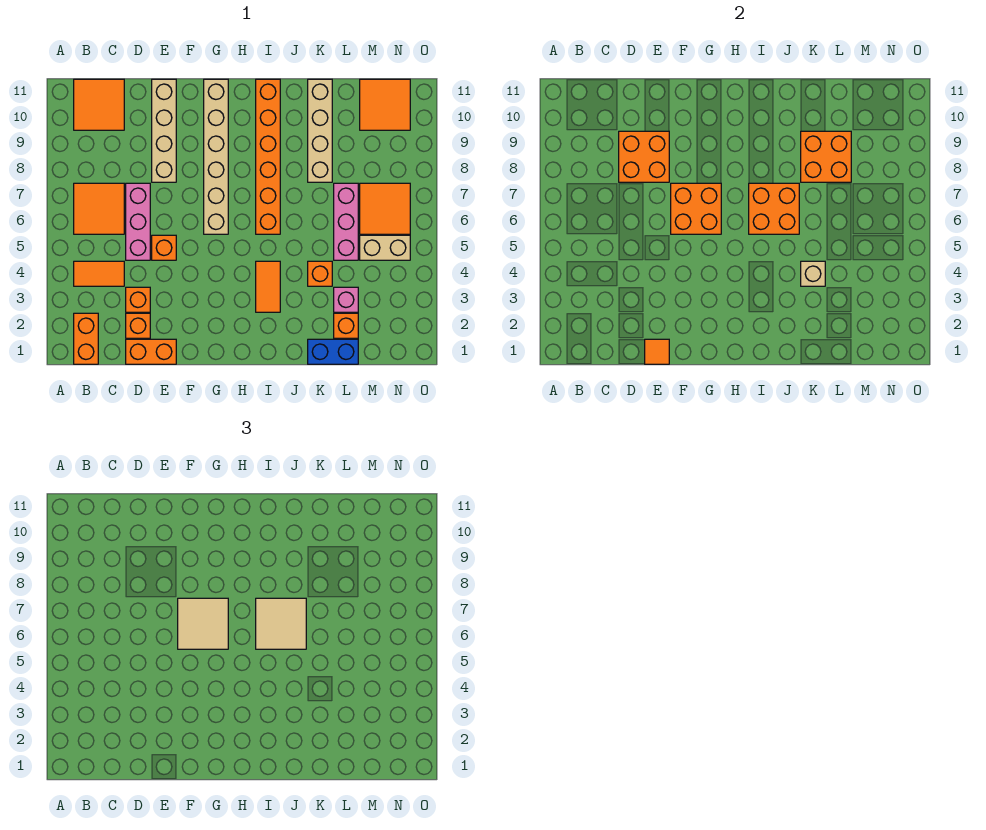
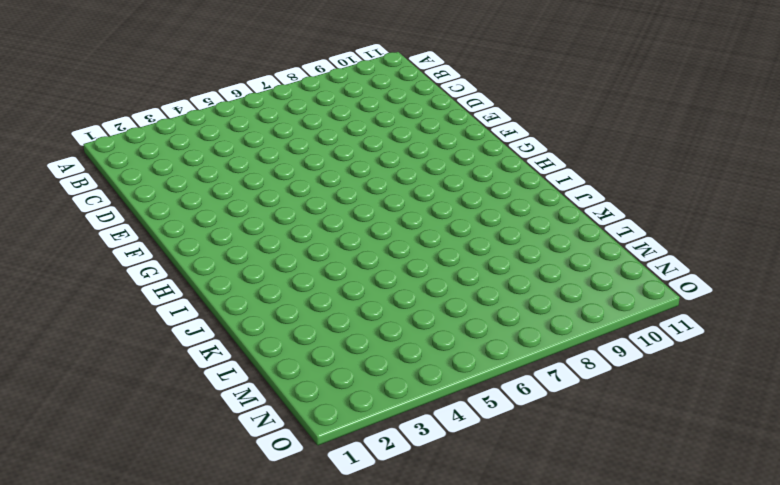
none -> orange 1x2 brick [74,313,98,364]
none -> orange 1x2 tile [74,261,124,286]
none -> orange 2x2 tile [74,183,124,234]
none -> orange 2x2 tile [74,79,124,130]

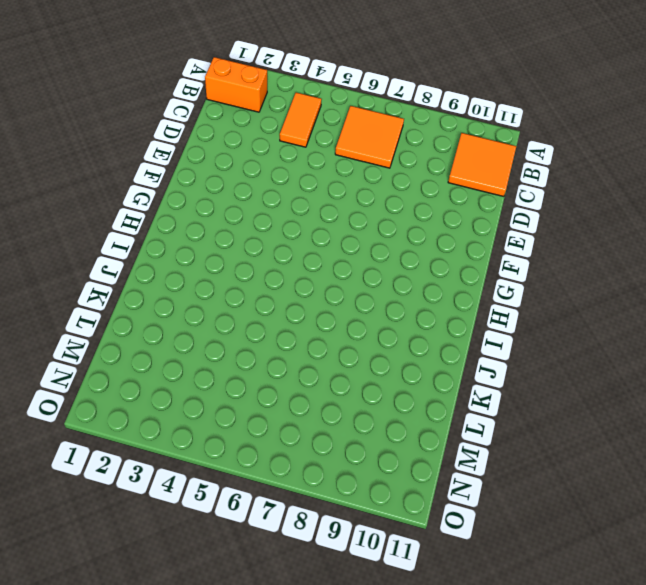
none -> orange 1x2 brick [126,339,176,364]
none -> orange 1x1 brick [126,313,150,338]
none -> orange 1x1 brick [126,287,150,312]
none -> pink 1x3 brick [126,183,150,260]

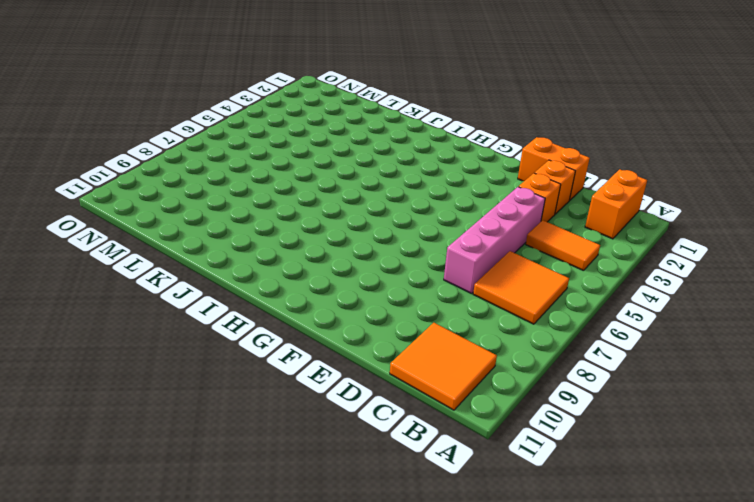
pink 1x4 brick [444,187,545,294] -> pink 1x3 brick [126,183,150,260]
none -> orange 1x1 brick [152,235,176,260]
none -> tan 1x4 brick [152,79,176,182]
none -> tan 1x6 brick [204,79,228,234]
none -> orange 1x2 tile [256,261,280,312]

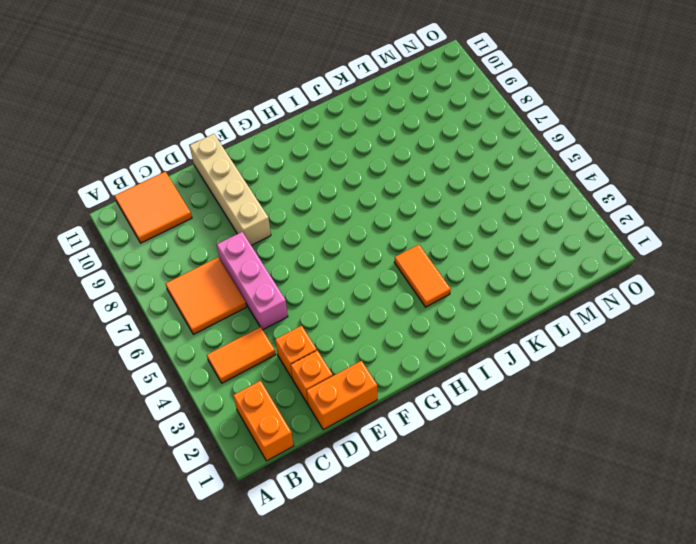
none -> orange 1x1 brick [152,235,176,260]
none -> tan 1x6 brick [204,79,228,234]
none -> orange 1x6 brick [256,79,280,234]
none -> blue 1x2 brick [308,339,358,364]

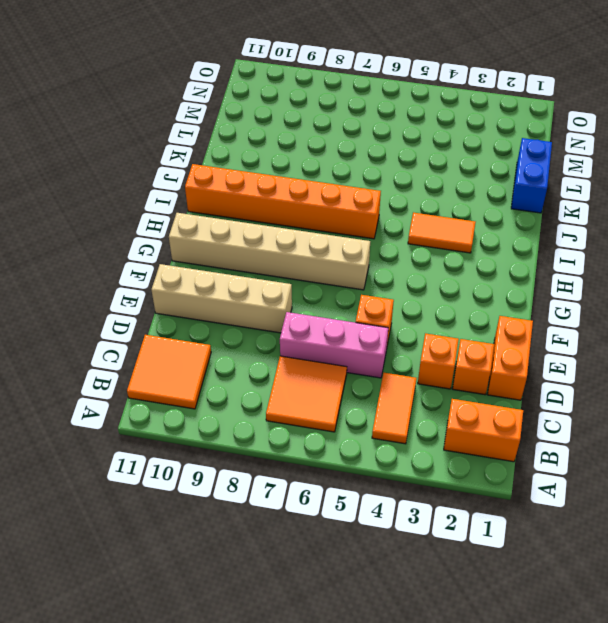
none -> orange 1x1 brick [308,261,332,286]
none -> tan 1x4 brick [308,79,332,182]
none -> orange 1x1 brick [334,313,358,338]
none -> pink 1x1 brick [334,287,358,312]

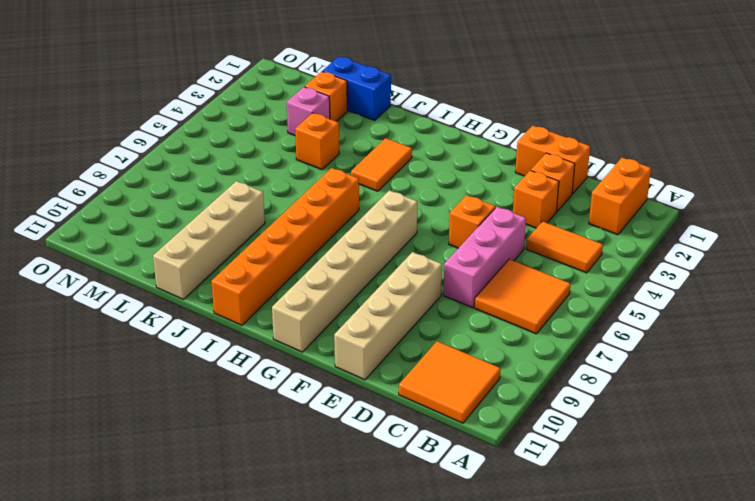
none -> pink 1x3 brick [334,183,358,260]
none -> tan 1x2 brick [360,235,410,260]
none -> orange 2x2 tile [360,183,410,234]
none -> orange 2x2 tile [360,79,410,130]

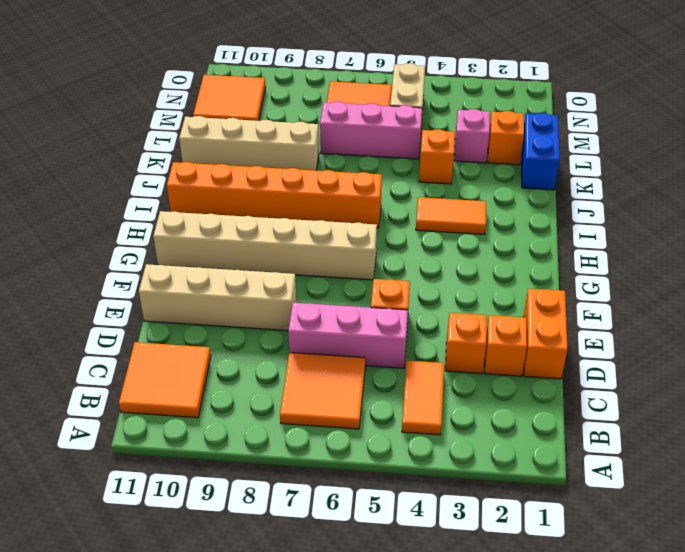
none -> orange 1x2 brick [74,313,98,364]
none -> orange 2x2 brick [619,131,669,182]
none -> orange 1x1 tile [645,339,669,364]
none -> orange 2x2 brick [671,183,721,234]

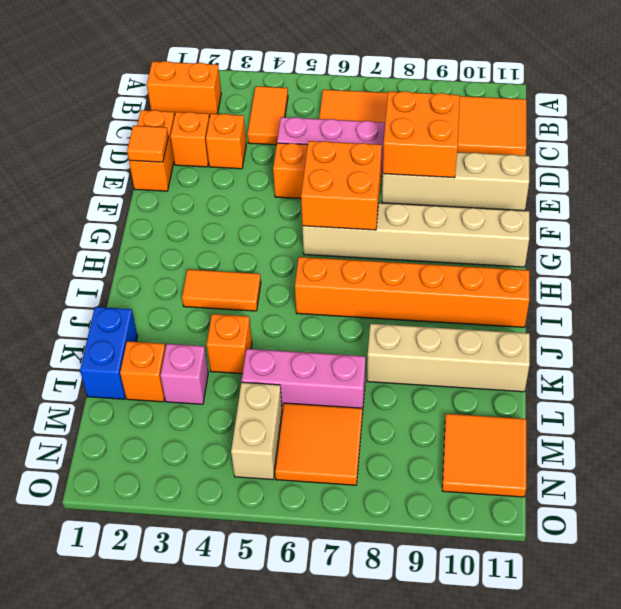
none -> orange 2x2 brick [749,183,799,234]
none -> tan 1x1 brick [801,261,825,286]
none -> orange 2x2 brick [801,131,851,182]
none -> tan 2x2 tile [178,598,228,649]

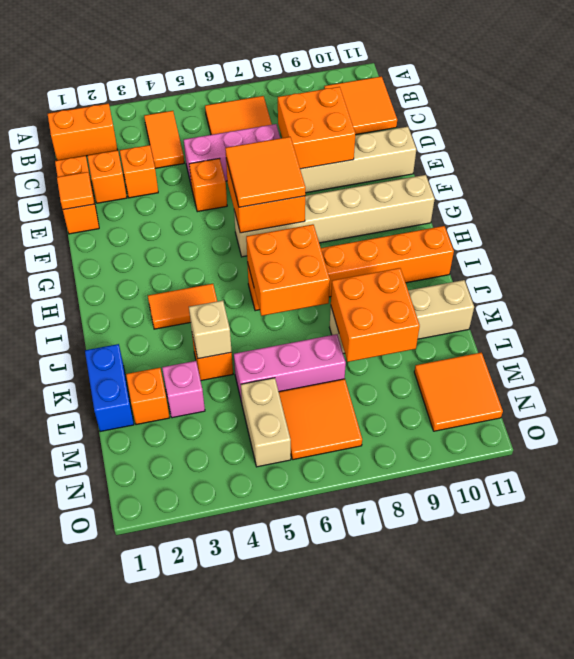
orange 2x2 tile [225,137,306,207] -> tan 2x2 tile [178,598,228,649]
none -> tan 2x2 tile [256,598,306,649]

